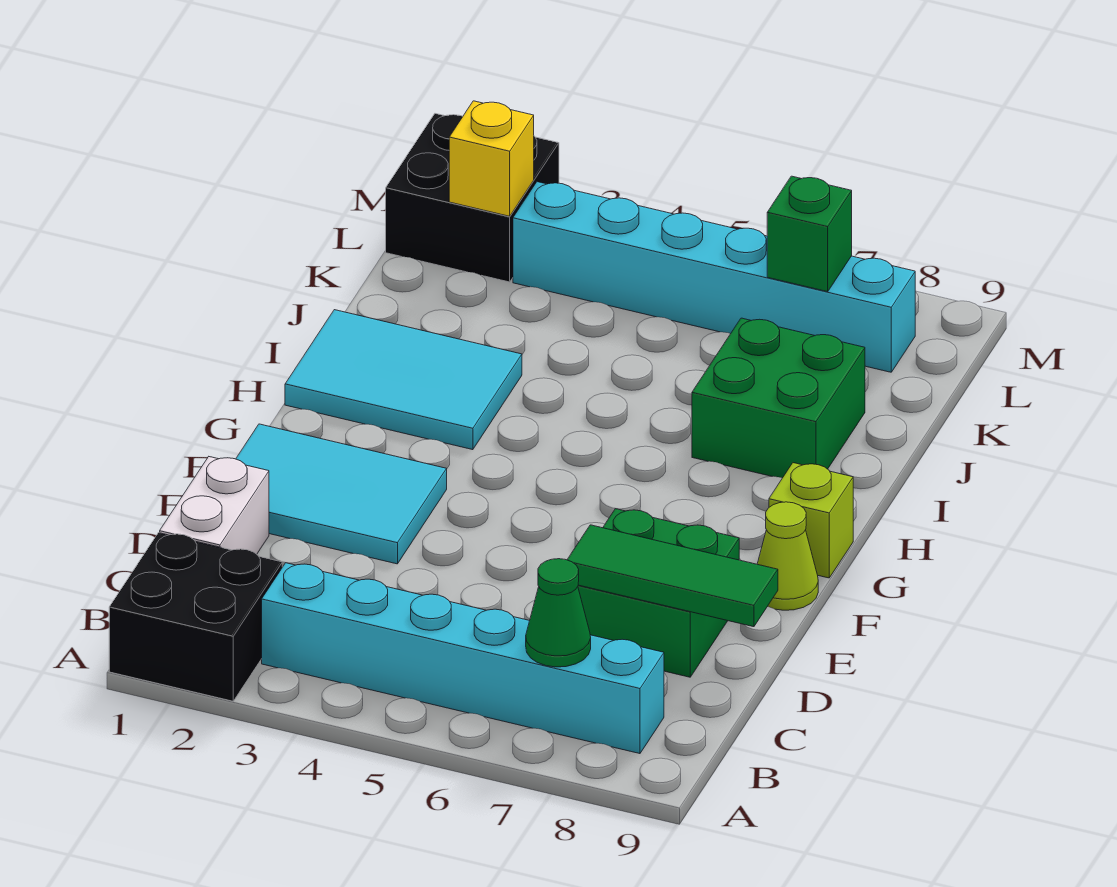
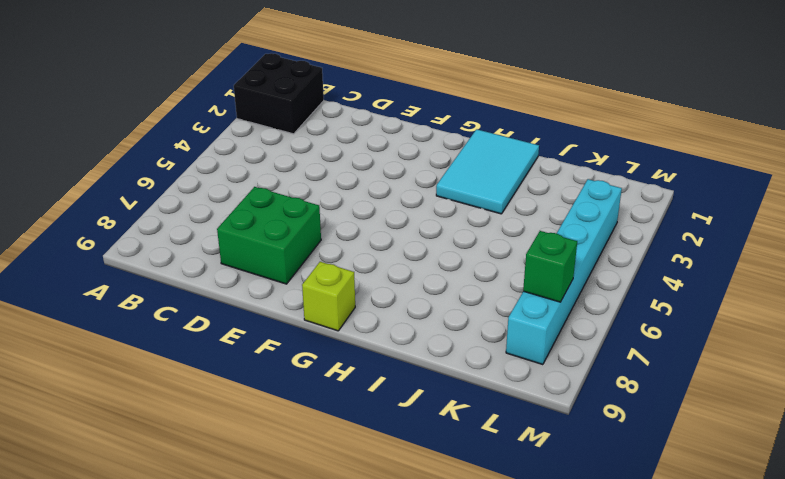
none -> cyan 1x6 brick [262,563,664,754]
none -> white 1x2 brick [160,457,269,554]
none -> cyan 2x3 tile [236,424,447,564]

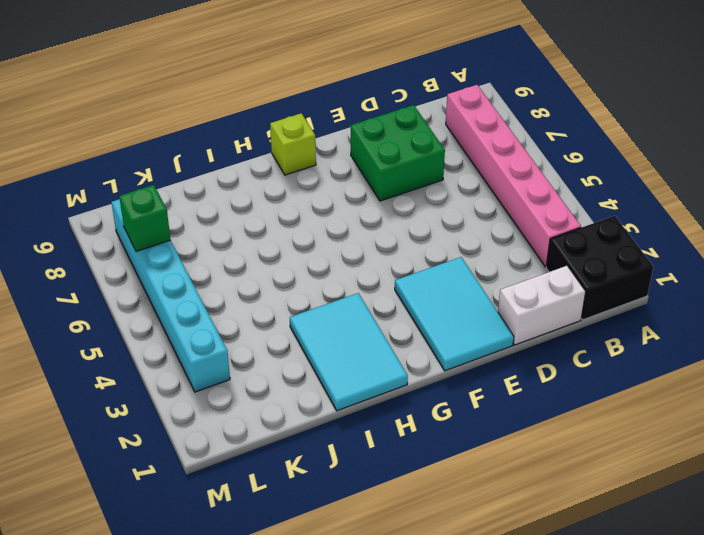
pink 1x6 brick [446,85,581,267] -> cyan 1x6 brick [262,563,664,754]
none -> lime 1x1 cone [757,502,818,610]
none -> green 2x2 brick [692,318,865,478]
none -> black 2x2 brick [386,114,559,282]

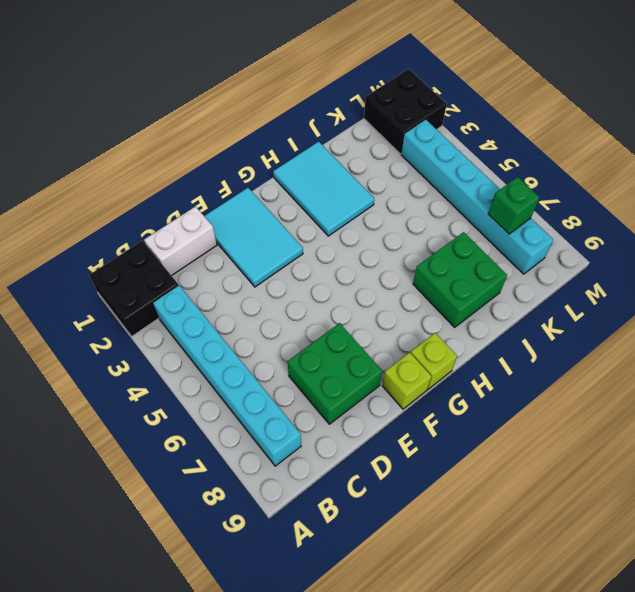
lime 1x1 brick [382,352,432,409] -> lime 1x1 cone [757,502,818,610]
none -> green 1x1 cone [526,559,591,667]
none -> green 1x3 tile [567,525,778,627]
none -> yellow 1x1 brick [449,101,534,216]

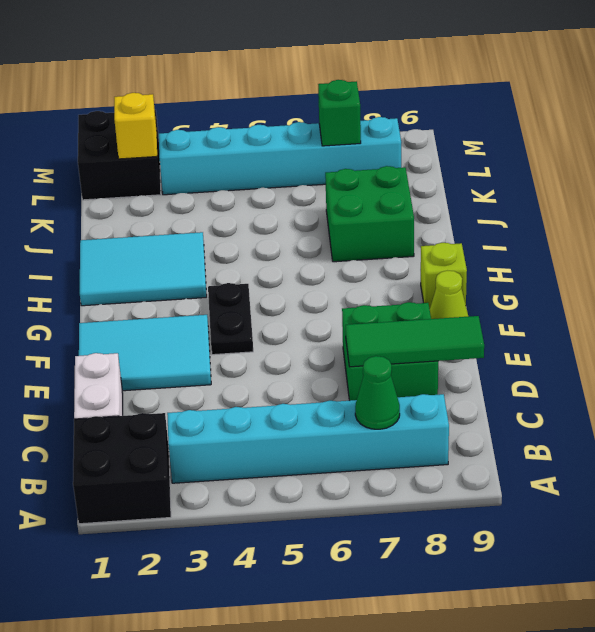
black 1x2 plate [208,283,253,355] -> none

